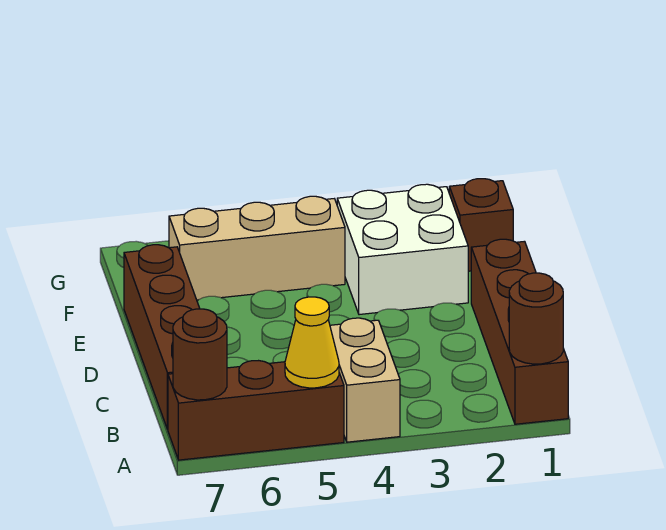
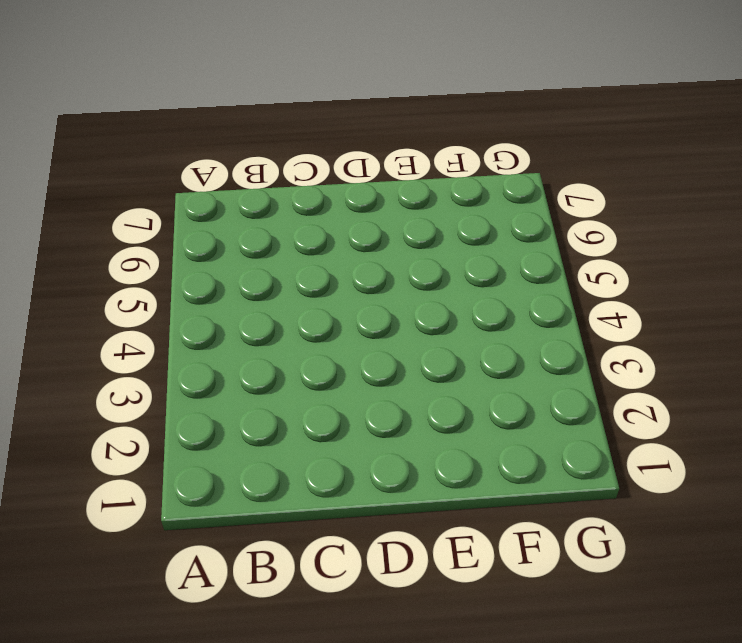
none -> brown 1x4 brick [471,239,568,424]
none -> tan 1x2 brick [330,318,400,442]

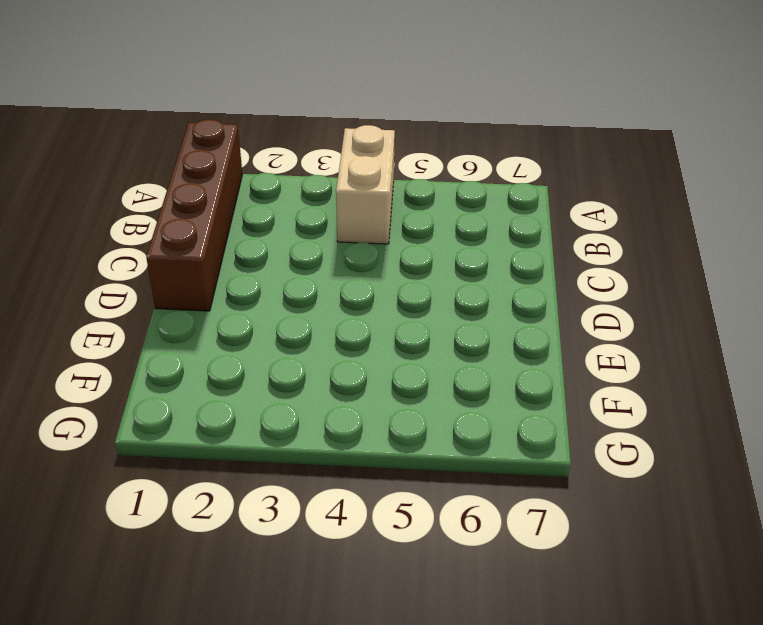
none -> brown 1x3 brick [168,361,344,460]
none -> brown 1x4 brick [124,245,200,429]

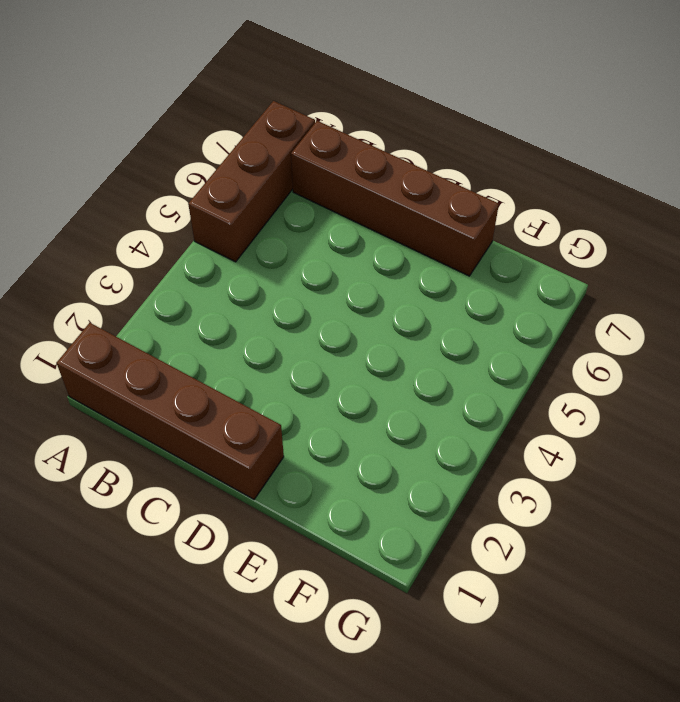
none -> tan 1x2 brick [330,318,400,442]
none -> white 2x2 brick [337,184,468,315]

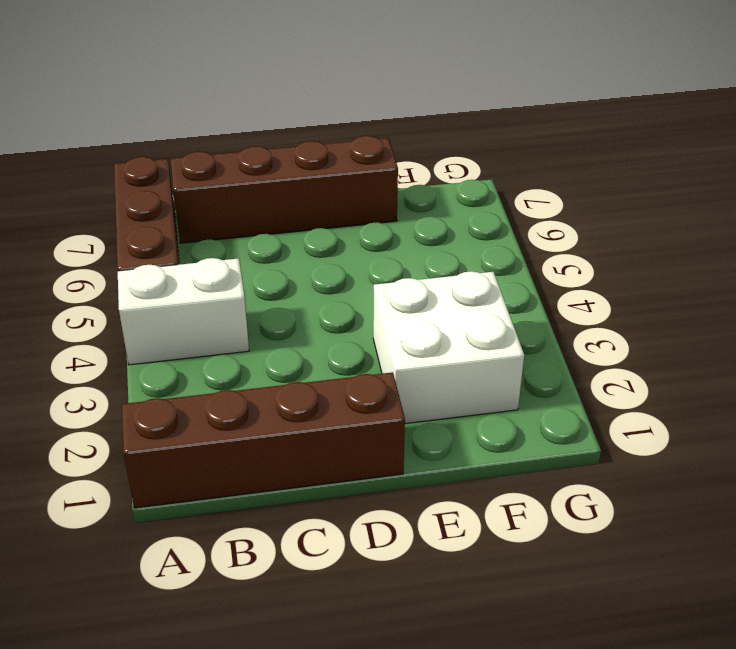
white 1x2 brick [118,258,249,365] -> tan 1x2 brick [330,318,400,442]
none -> brown 1x1 brick [449,179,513,271]
none -> tan 1x3 brick [169,196,345,300]

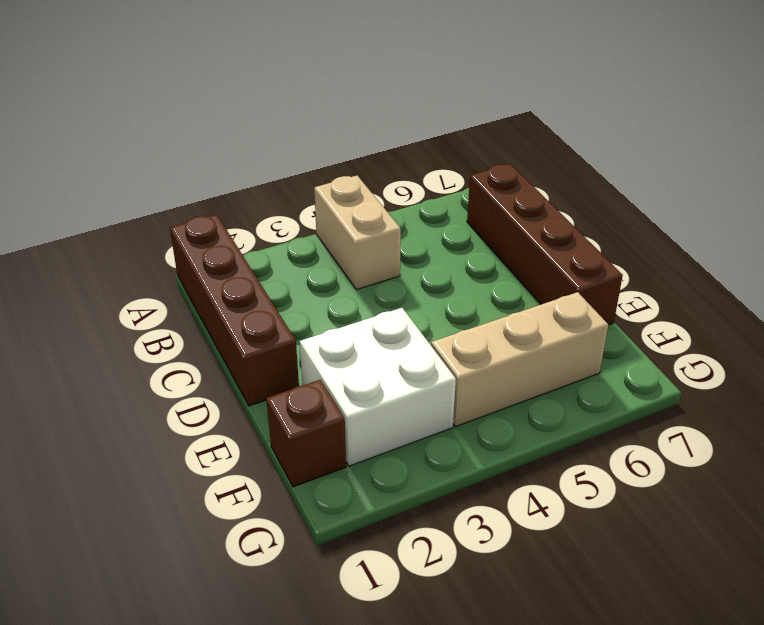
none -> brown 1x3 brick [168,361,344,460]
none -> brown 1x1 round brick [509,273,563,364]

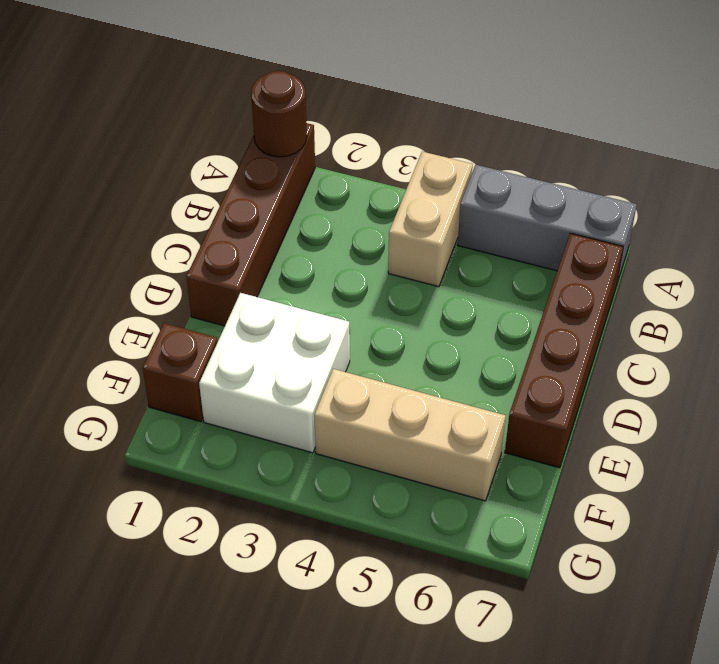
grey 1x3 brick [458,165,637,283] -> brown 1x3 brick [168,361,344,460]
none -> yellow 1x1 cone [285,297,339,388]
none -> brown 1x1 round brick [173,309,227,400]

